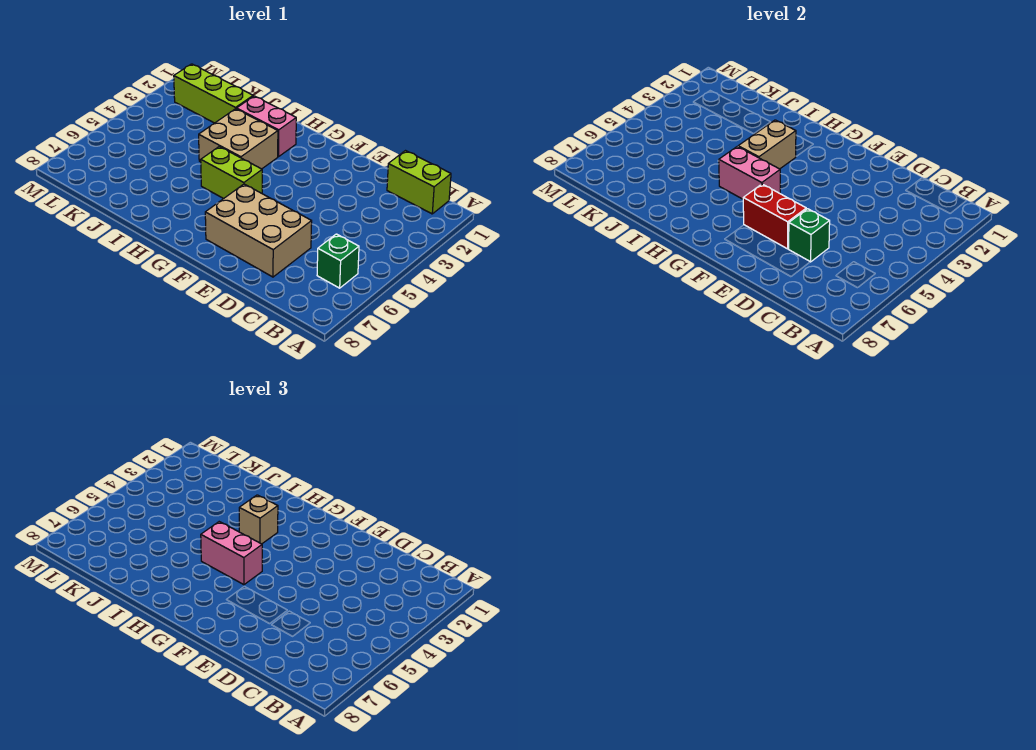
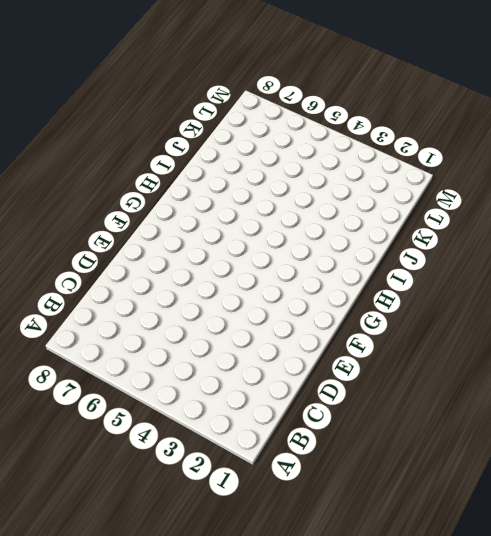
none -> lime 1x2 brick [387,151,451,214]
none -> green 1x1 brick [317,234,359,288]
none -> tan 2x3 brick [205,184,312,277]

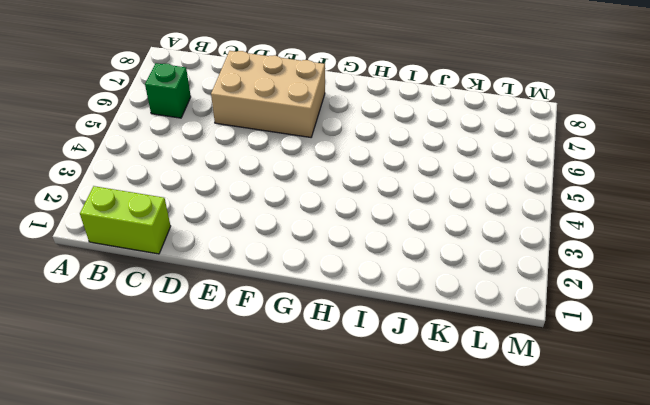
none -> lime 1x2 brick [201,147,262,199]
none -> pink 1x2 brick [237,96,296,157]
none -> tan 2x2 brick [199,109,278,169]

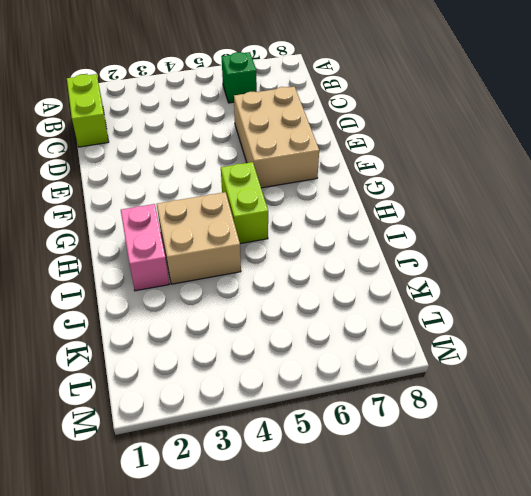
none -> lime 1x3 brick [174,64,253,123]
none -> green 1x1 brick [789,209,830,262]
none -> red 1x2 brick [743,184,806,249]

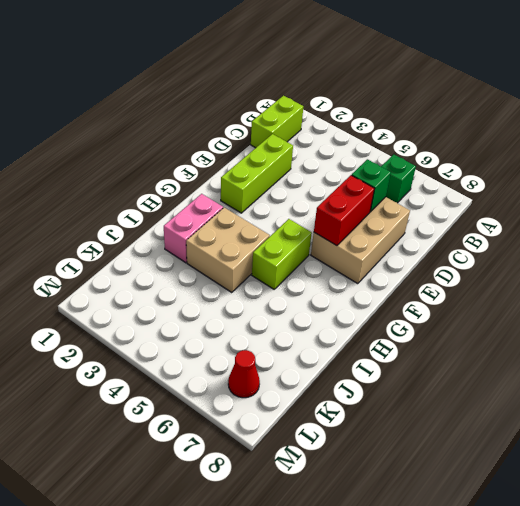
lime 1x3 brick [221,134,293,213] -> lime 1x3 brick moved to [174,64,253,123]
red 1x1 cone [228,350,260,398] -> none
none -> pink 1x2 brick [719,147,780,199]
none -> tan 1x2 brick [738,120,796,169]
none -> pink 1x2 brick [201,522,262,585]

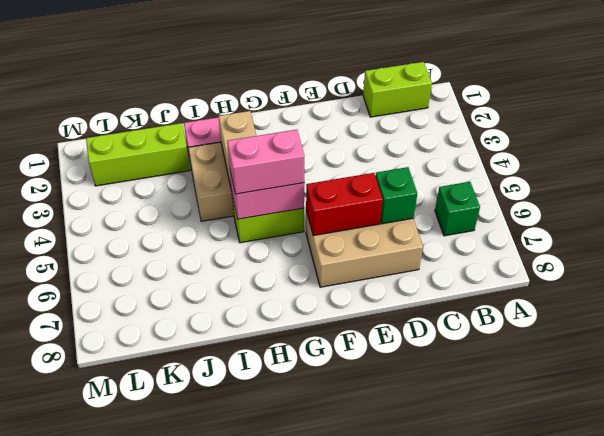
none -> tan 1x1 brick [239,495,278,544]

